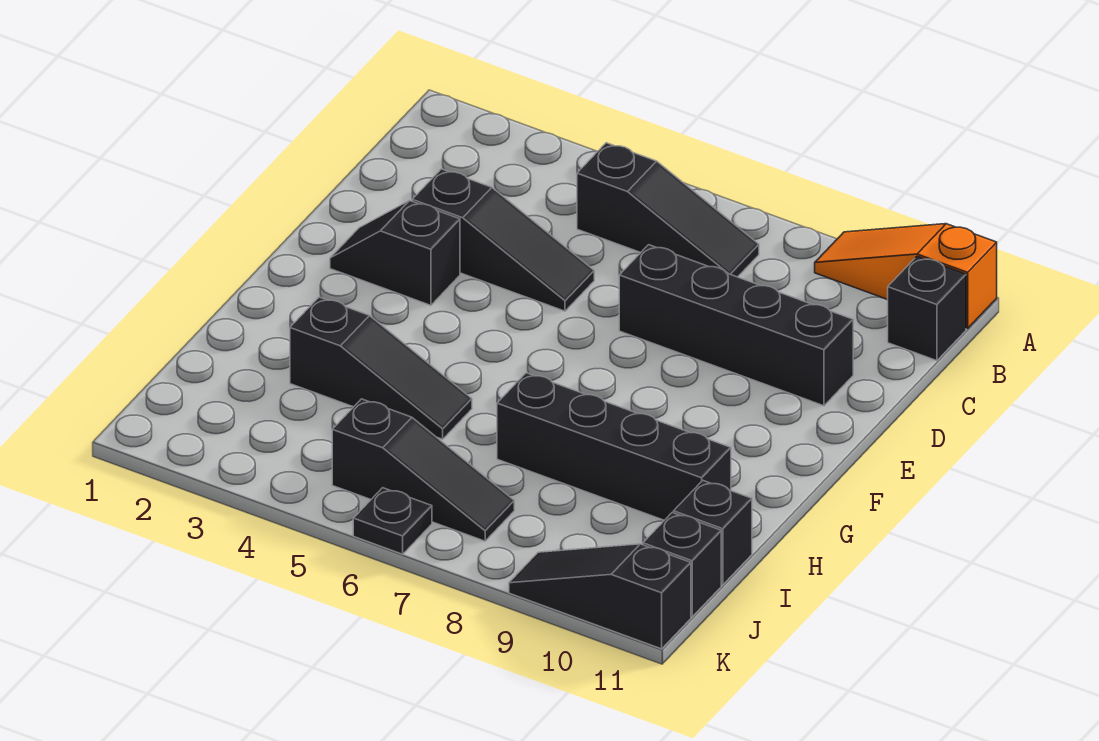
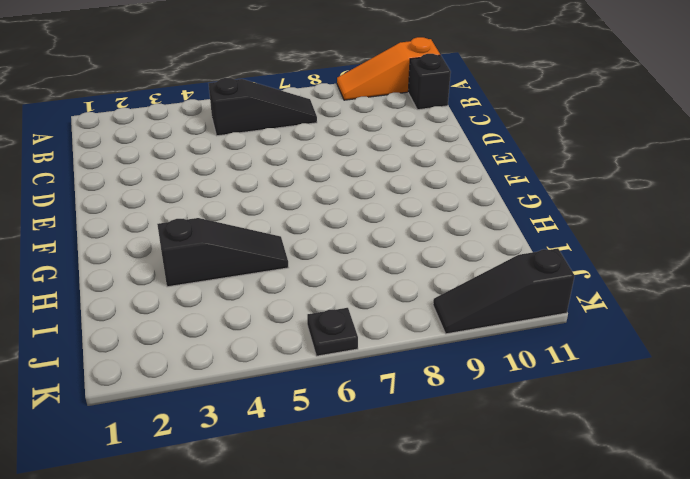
none -> black 1x3 slope [412,169,594,311]
none -> black 1x4 brick [619,245,853,406]
none -> black 1x2 slope [330,201,460,305]

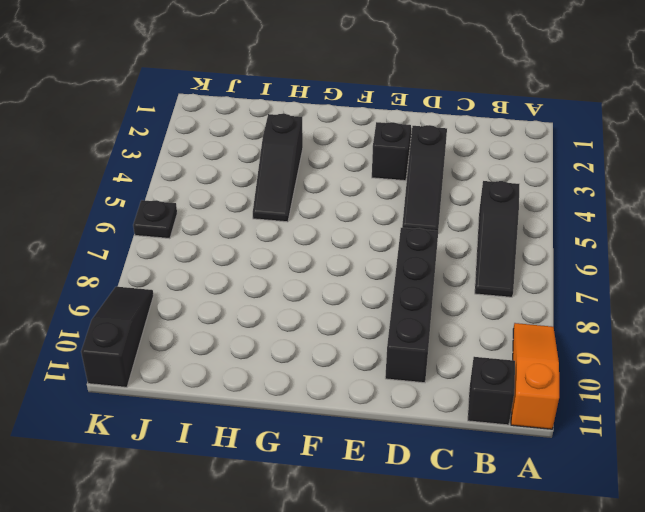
none -> black 1x4 brick [497,373,731,520]
none -> black 1x1 brick [674,481,752,585]
none -> black 1x3 slope [332,399,514,541]

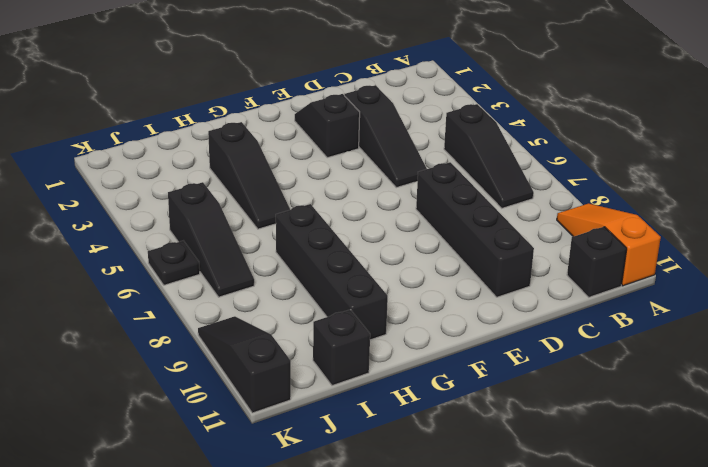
none -> black 1x1 brick [643,512,721,617]

